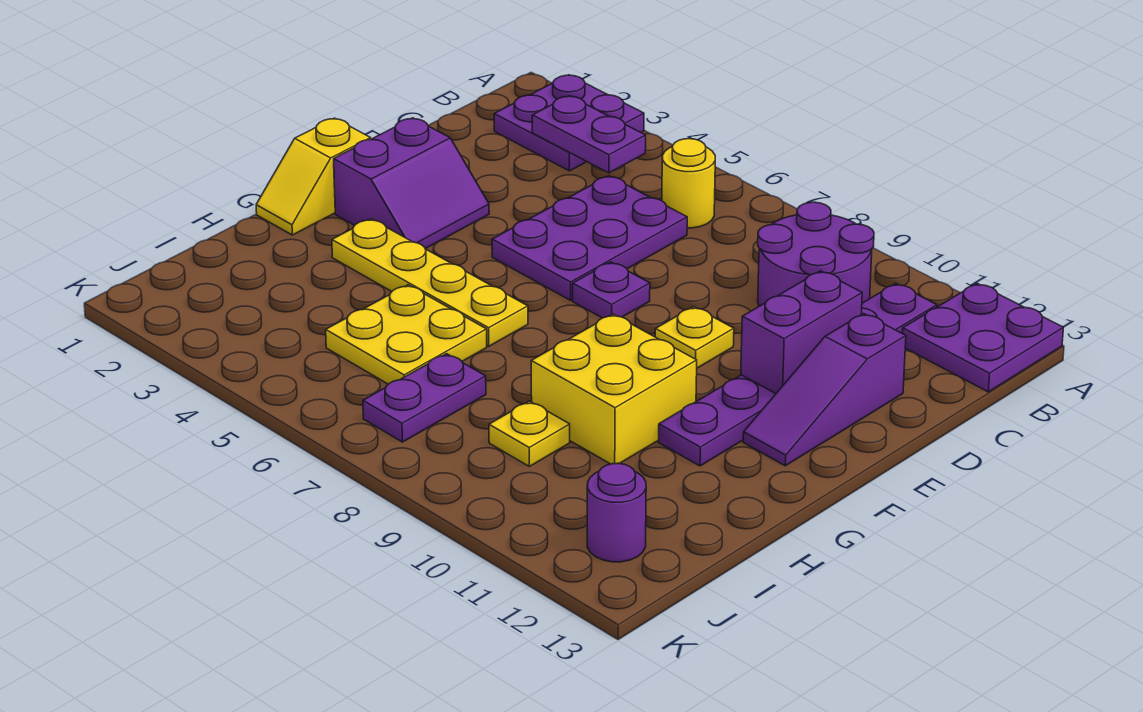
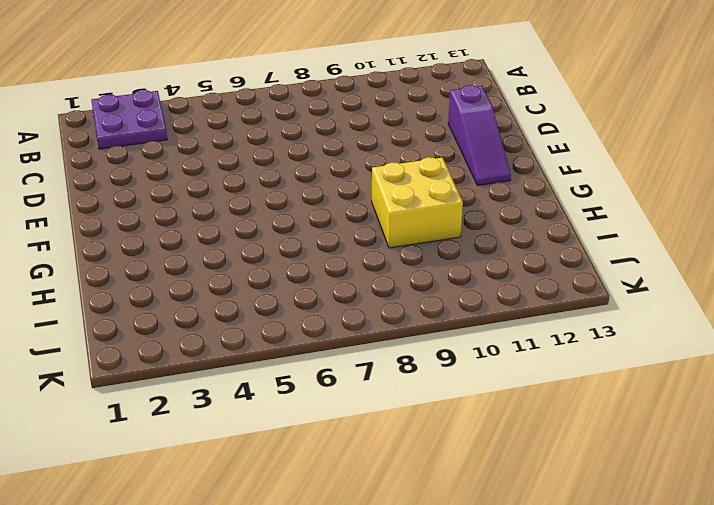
none -> purple 2x2 plate [902,283,1063,392]
none -> yellow 1x1 round brick [662,139,715,228]
none -> purple 2x2 round brick [758,202,874,306]

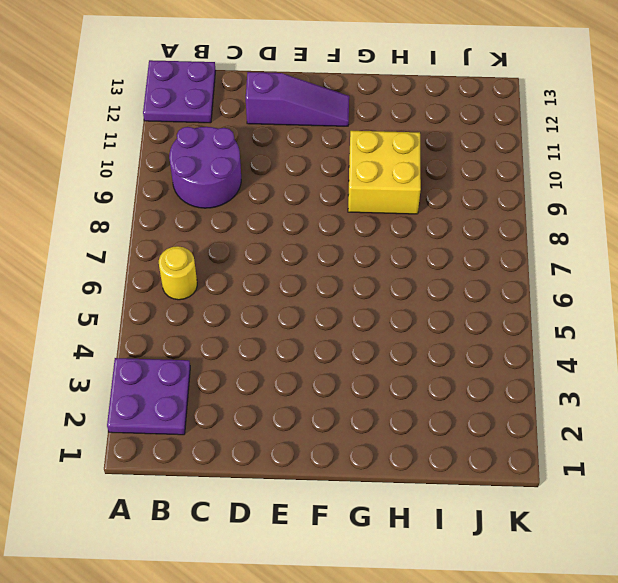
none -> purple 1x6 plate [659,283,937,466]
none -> purple 2x3 plate [492,176,687,300]
none -> purple 2x2 slope [334,118,489,249]

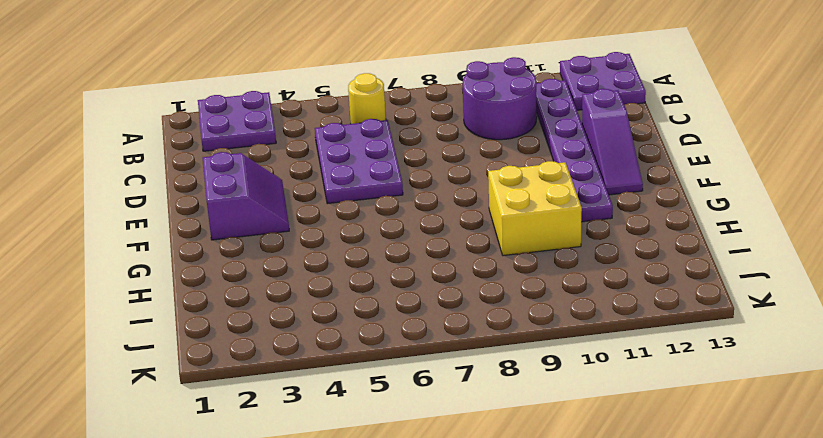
none -> purple 1x1 plate [573,262,650,318]
none -> yellow 1x1 plate [655,307,734,368]
none -> yellow 1x2 slope [256,118,371,235]

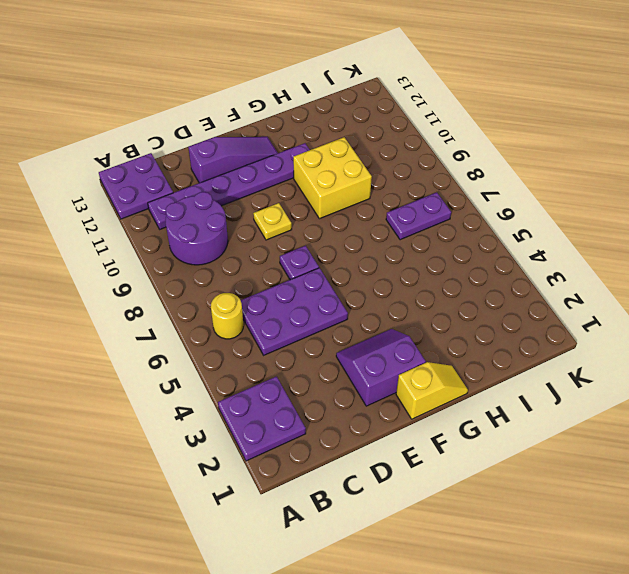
none -> yellow 1x4 plate [332,219,528,346]
none -> yellow 2x2 plate [326,285,487,384]
none -> yellow 1x1 plate [489,401,570,466]

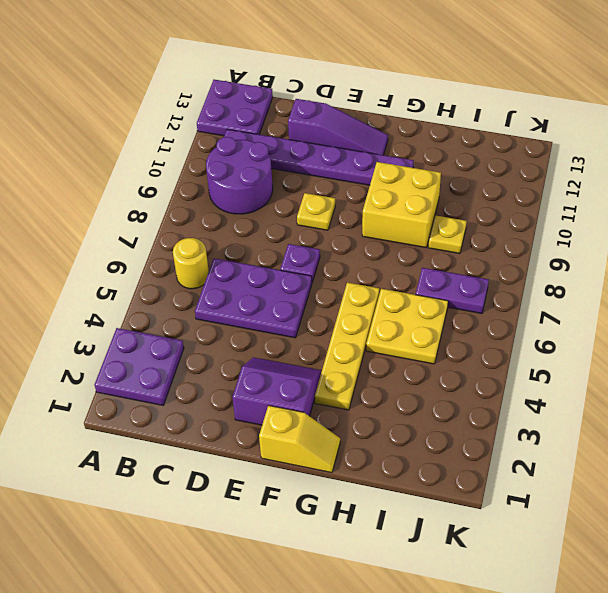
none -> purple 1x1 round brick [587,463,646,562]
none -> purple 1x2 plate [532,96,646,173]
none -> purple 1x2 brick [741,271,862,394]

